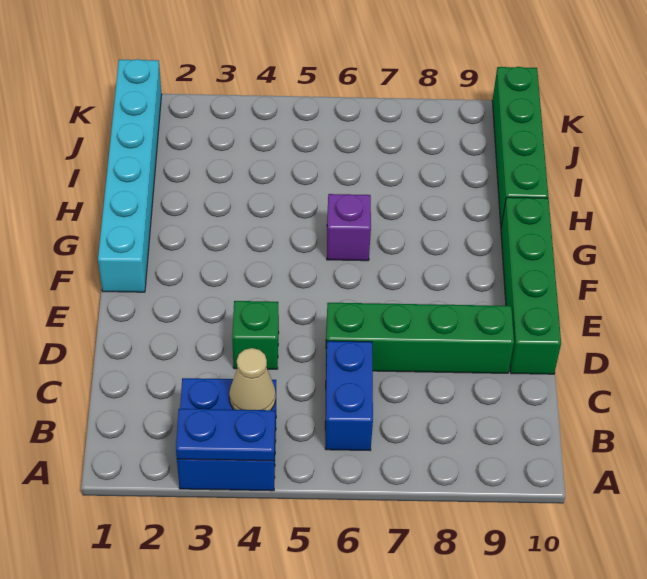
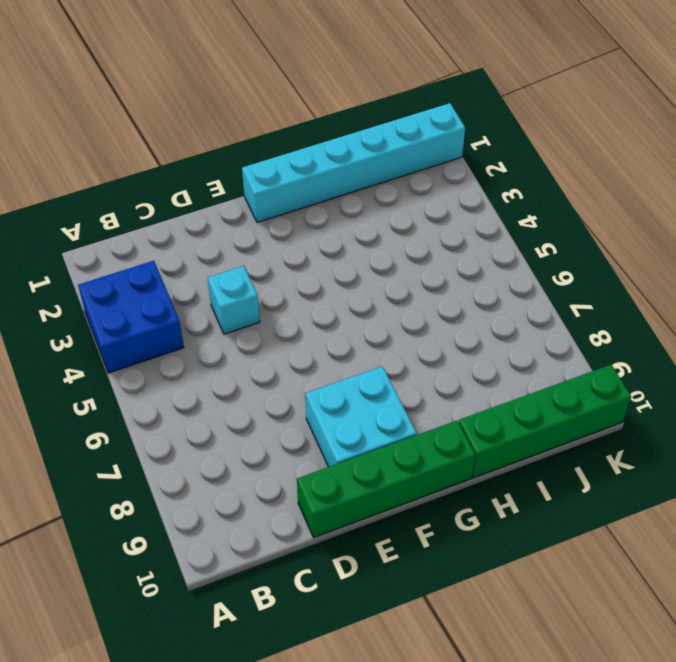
cyan 1x1 brick [208,266,260,334] -> green 1x1 brick [232,301,279,369]
cyan 2x2 brick [305,366,417,467] -> none
none -> blue 1x2 brick [325,341,373,450]
none -> green 1x4 brick [326,303,514,373]

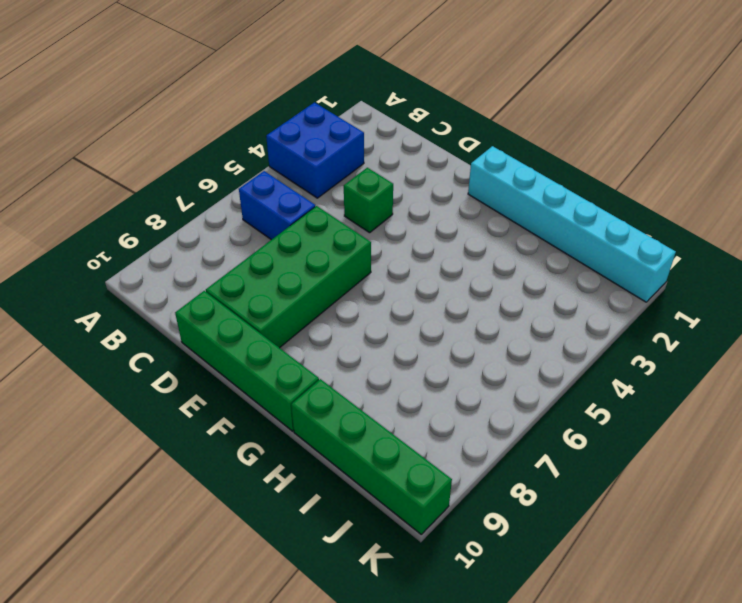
green 2x4 brick [206,206,371,348] -> green 1x4 brick [326,303,514,373]
none -> purple 1x1 brick [327,194,371,261]
none -> blue 1x2 plate [176,409,275,461]

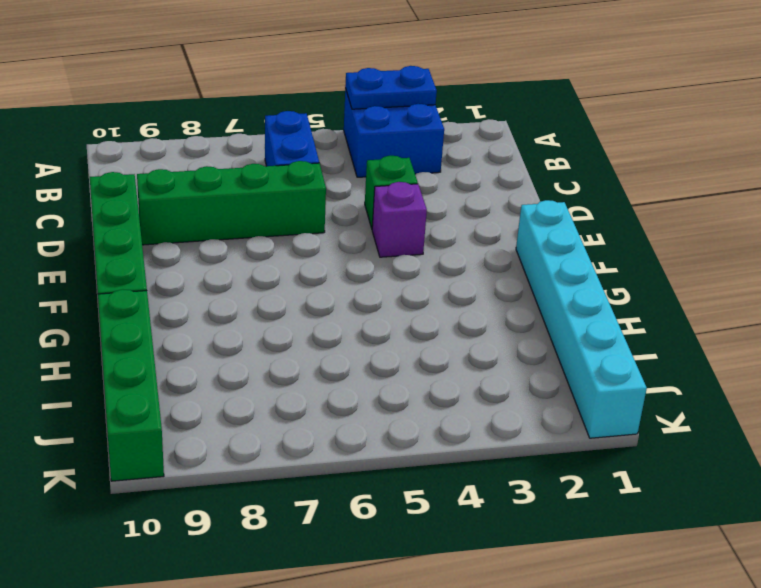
purple 1x1 brick [372,182,427,257] -> purple 1x1 brick moved to [327,194,371,261]
none -> tan 1x1 cone [229,348,276,410]

